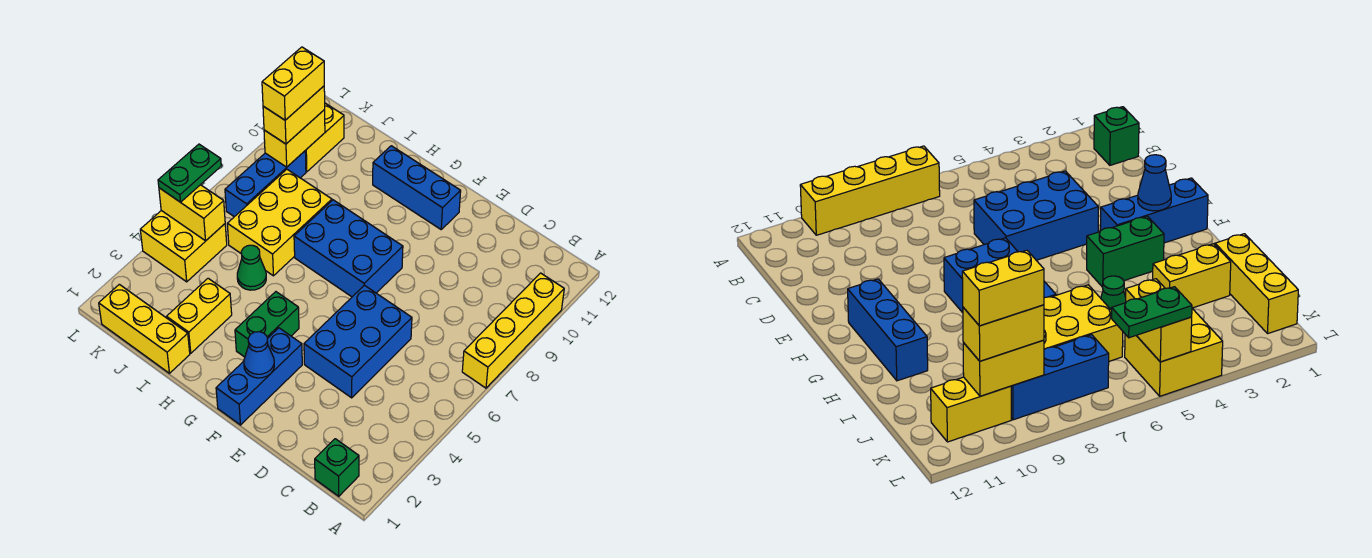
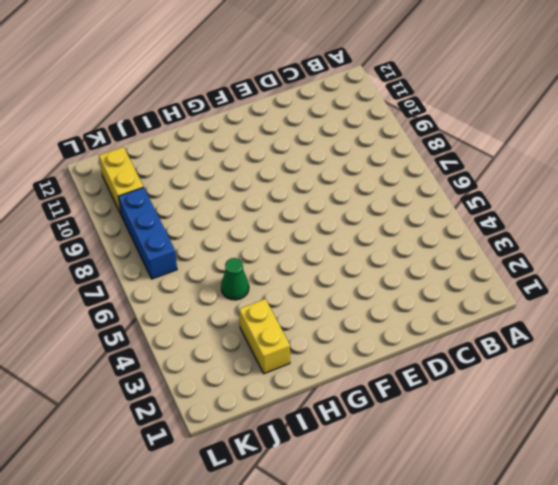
none -> yellow 1x4 brick [462,273,564,388]
none -> green 1x1 brick [315,439,359,496]
none -> blue 2x3 brick [304,285,412,398]

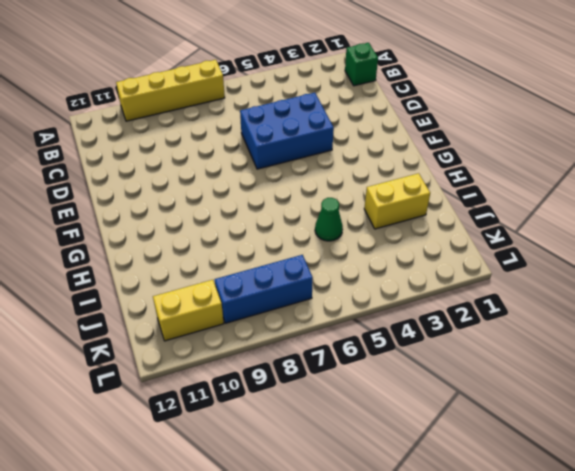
none -> blue 1x3 brick [216,328,302,425]
none -> blue 2x3 brick [294,200,403,297]
none -> blue 1x3 brick [373,146,461,229]

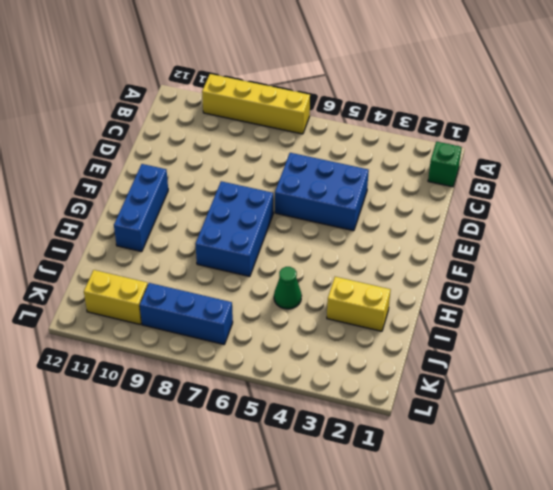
none -> blue 1x3 brick [216,328,302,425]
none -> green 1x2 brick [235,292,299,357]
none -> yellow 1x3 brick [99,284,190,373]

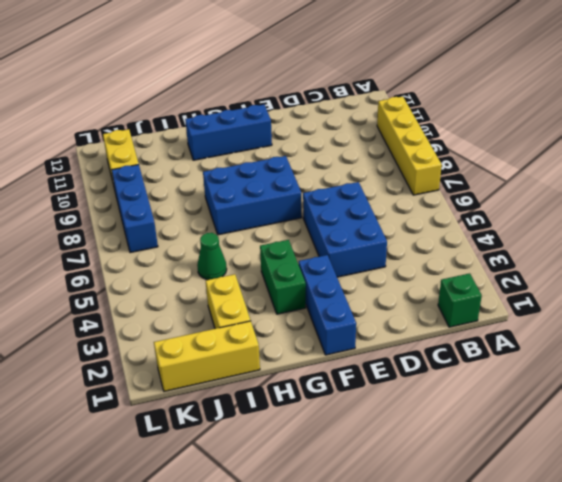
none -> yellow 2x3 brick [227,169,332,276]
none -> yellow 2x2 brick [140,211,227,282]
none -> blue 1x1 cone [244,332,274,378]

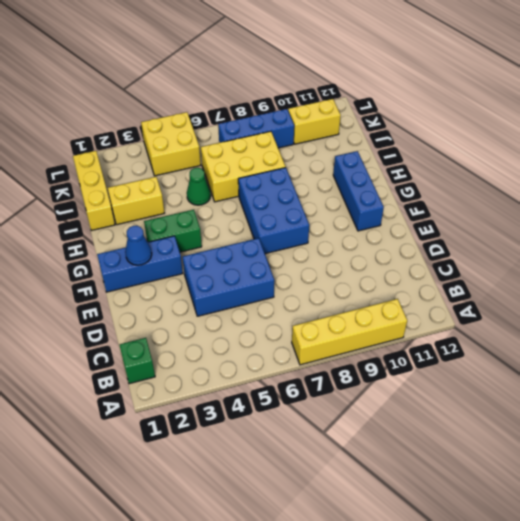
none -> yellow 1x2 brick [159,185,225,241]
none -> yellow 1x2 brick [264,110,325,167]
none -> yellow 1x2 brick [263,86,325,144]

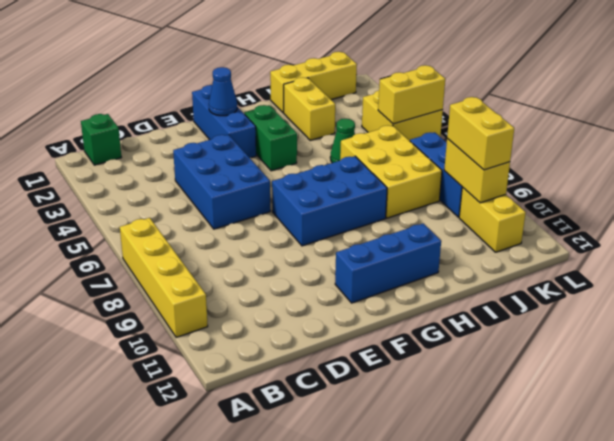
none -> green 1x2 plate [158,144,221,202]
none -> yellow 1x2 brick [262,47,324,120]

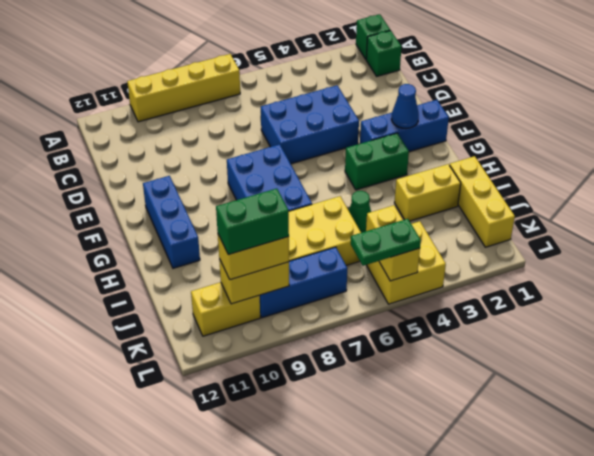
green 1x1 brick [356,14,390,59] -> none
green 1x2 brick [216,189,289,255] -> yellow 1x2 brick [262,47,324,120]

